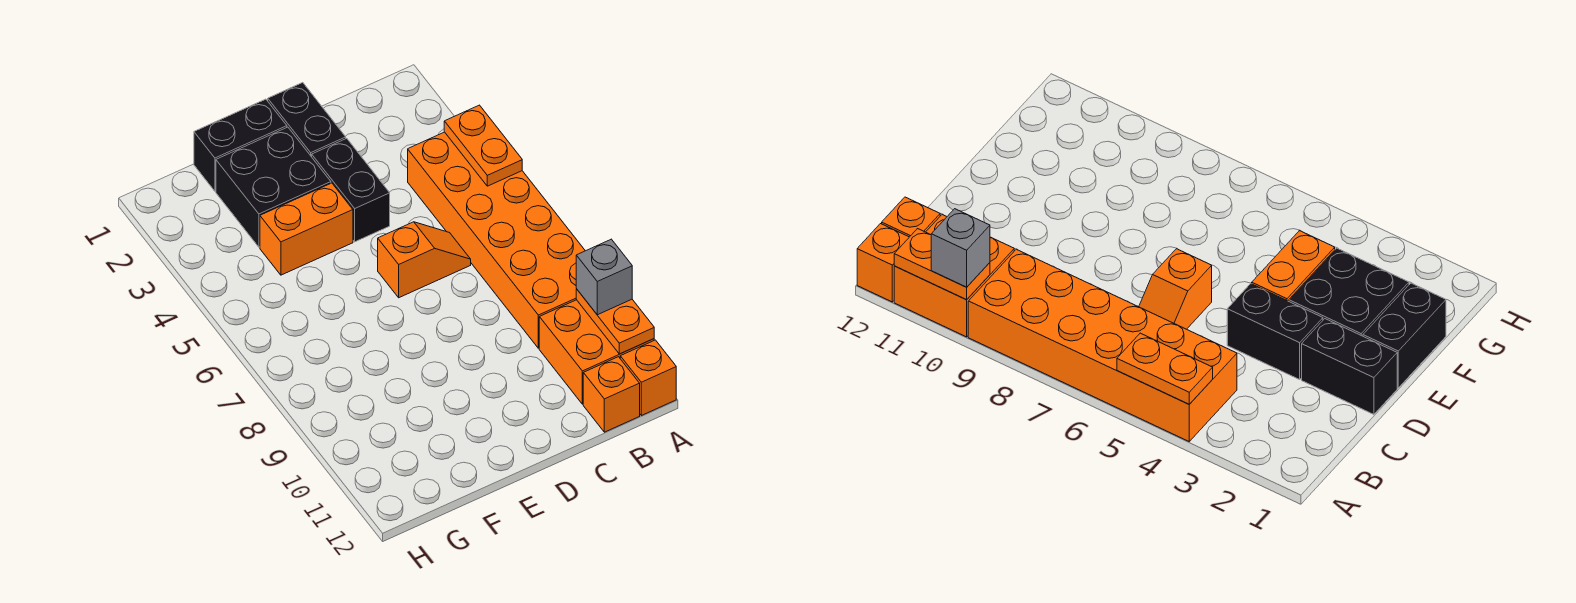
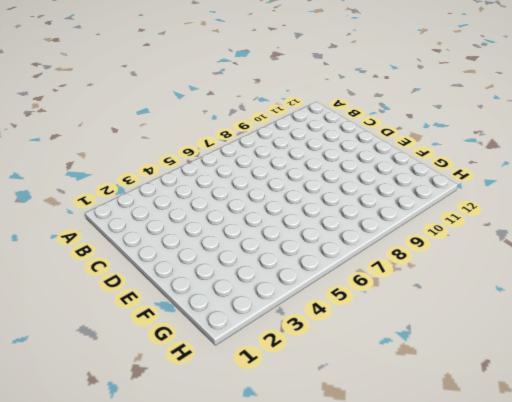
none -> orange 2x6 brick [408,132,585,348]
none -> orange 2x2 brick [539,300,654,404]
none -> orange 1x1 brick [620,340,676,415]

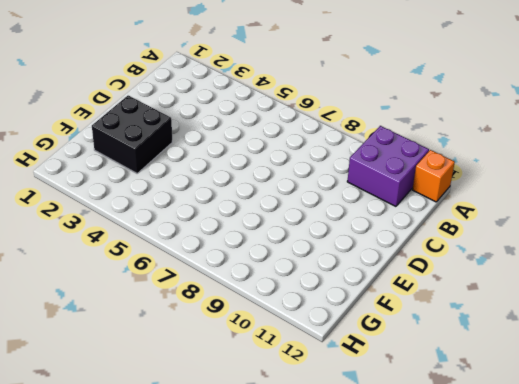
purple 2x2 brick [347,126,429,206] -> orange 2x2 brick [539,300,654,404]
none -> orange 2x6 brick [408,132,585,348]
none -> orange 1x1 brick [583,357,640,432]
none -> orange 1x2 slope [378,222,471,298]

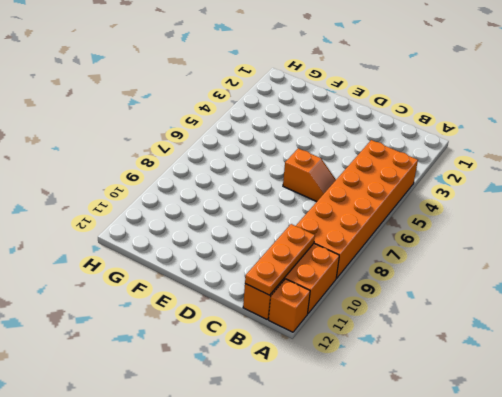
orange 1x3 plate [245,224,315,295] -> none
none -> black 1x2 brick [268,83,346,157]
none -> black 1x2 brick [312,138,390,242]
none -> black 1x2 brick [194,99,287,191]

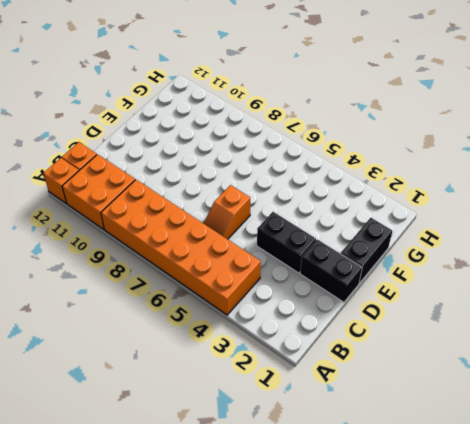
none -> black 2x2 brick [216,127,331,247]
none -> orange 1x2 brick [260,183,353,275]
none -> orange 1x2 plate [444,105,522,186]

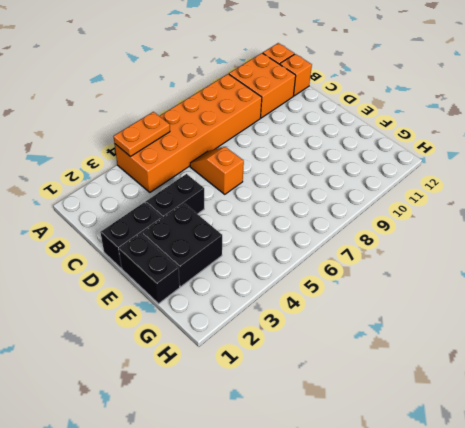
none -> orange 1x2 brick [260,183,353,275]
none -> orange 1x2 plate [576,289,654,354]
none -> grey 1x1 brick [576,239,632,315]

